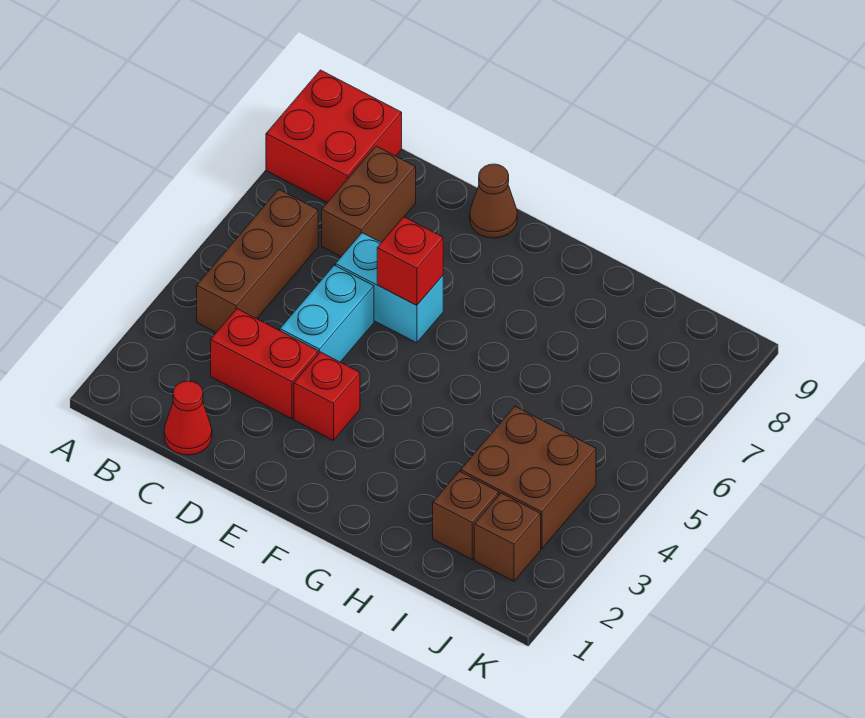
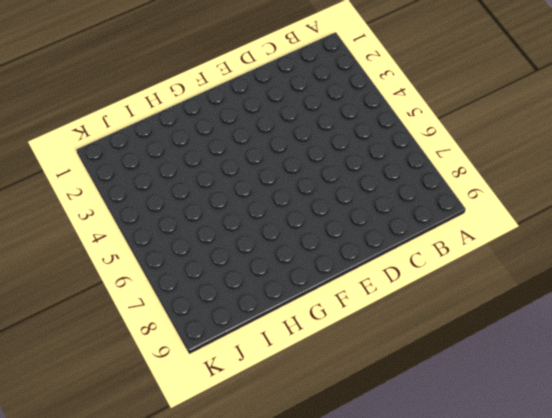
none -> red 2x2 brick [266,70,402,202]
none -> brown 1x3 brick [197,189,318,332]
none -> red 1x1 cone [164,381,212,455]

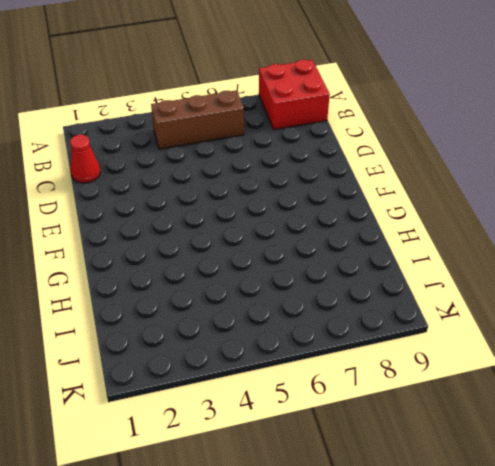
none -> red 1x2 brick [211,309,318,419]
none -> brown 1x2 brick [322,146,416,257]
none -> cyan 1x2 brick [280,265,374,362]

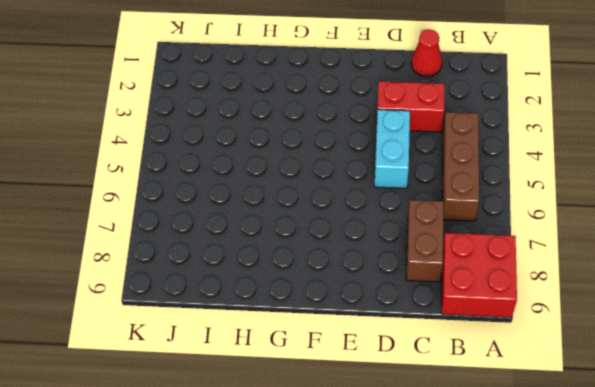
none -> cyan 1x2 brick [336,233,443,343]
none -> red 1x1 brick [294,352,360,440]
none -> brown 1x1 cone [470,164,517,238]

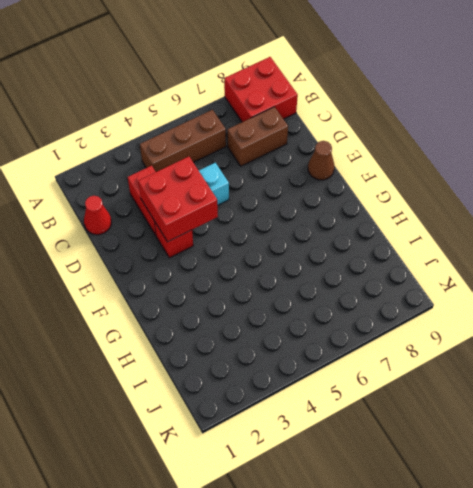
red 2x2 brick [138,157,218,242] -> none
none -> cyan 1x2 brick [336,233,443,343]
none -> brown 1x1 brick [433,471,499,560]
none -> brown 2x2 brick [461,406,596,549]

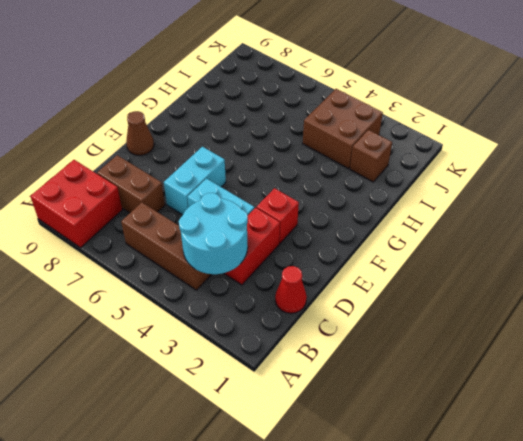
cyan 2x2 round brick [179,193,248,274] -> none
none -> brown 1x1 brick [474,493,541,581]
none -> red 1x1 brick [377,217,443,305]

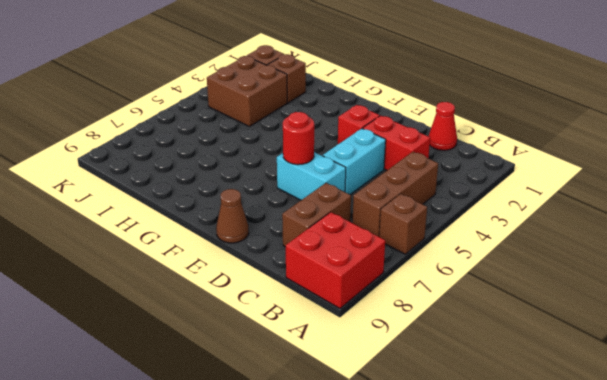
brown 1x1 brick [379,194,427,254] -> none
red 1x1 round brick [283,112,314,165] -> red 1x1 brick [377,217,443,305]

